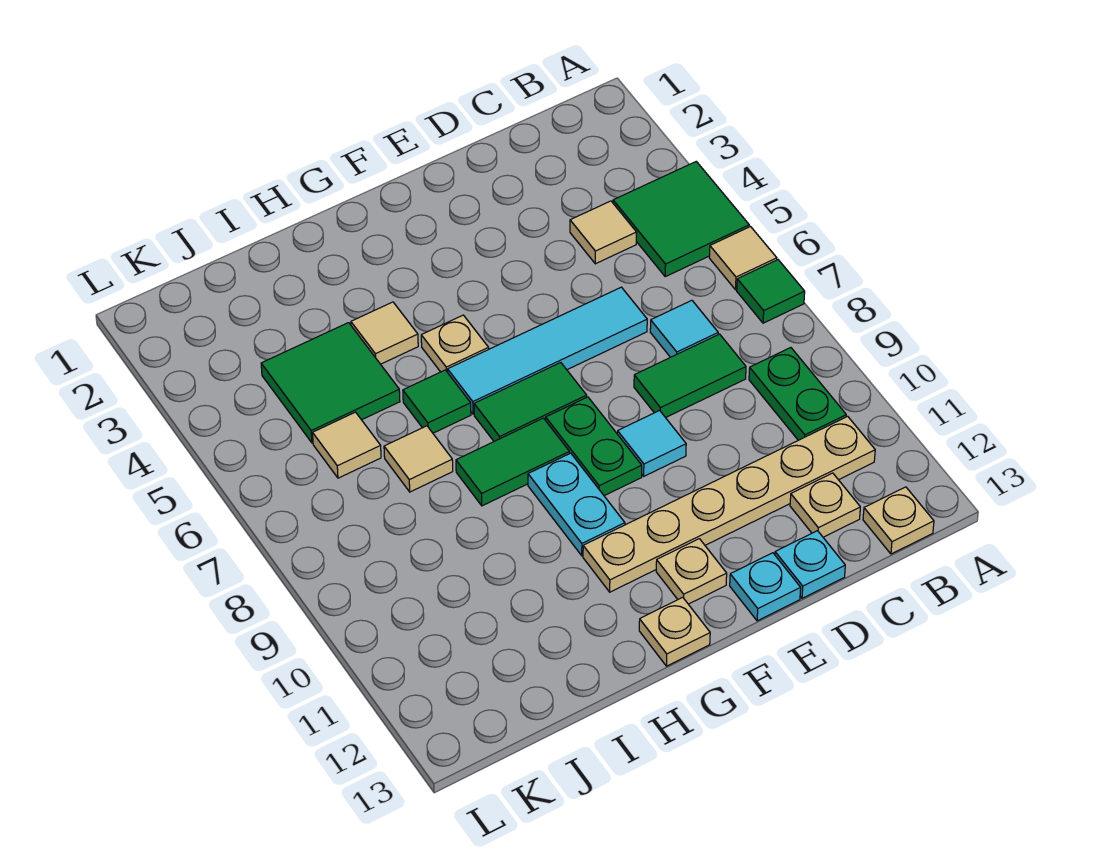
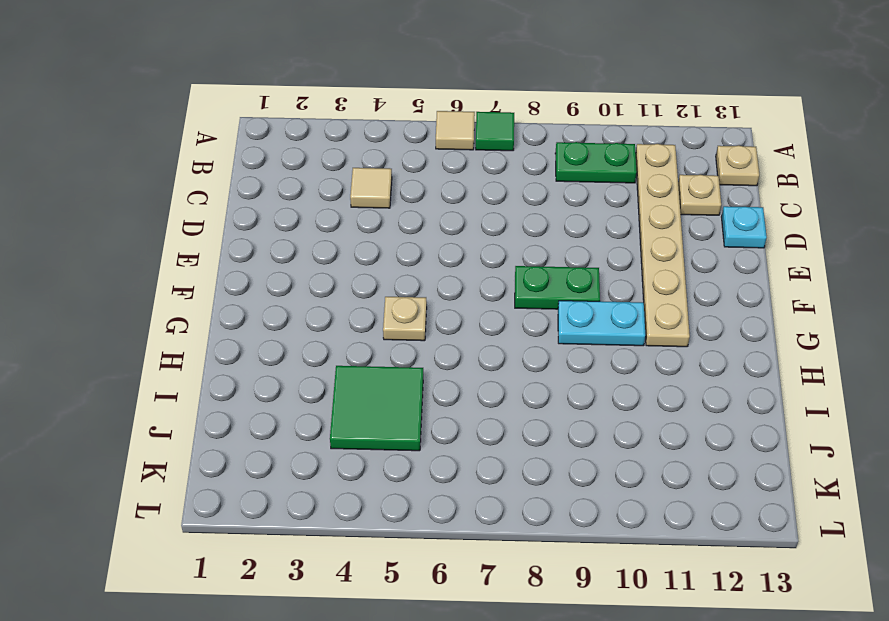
none -> green 2x2 tile [613,162,749,277]
none -> cyan 1x1 tile [650,300,718,357]
none -> green 1x2 tile [634,334,746,418]

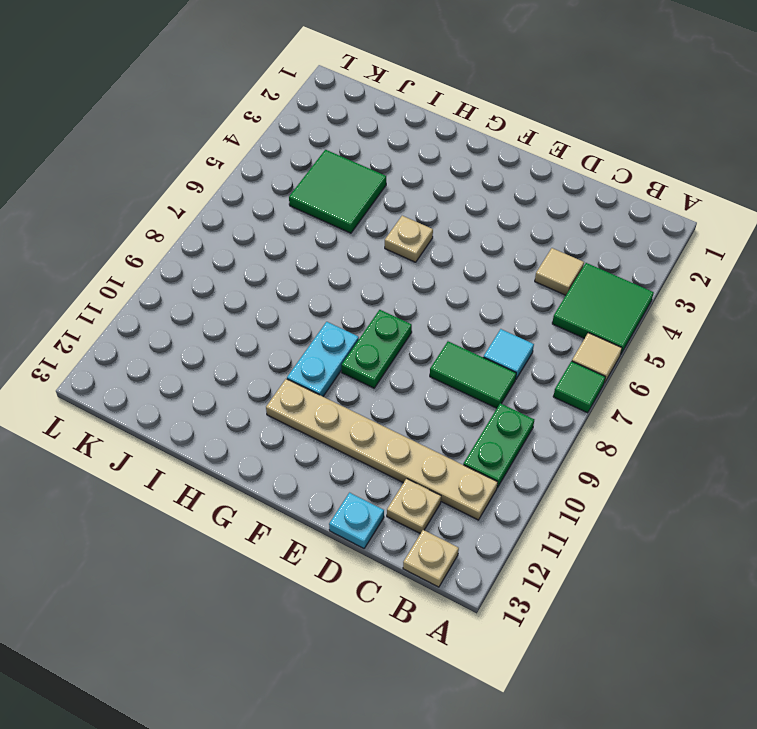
none -> cyan 1x4 tile [448,287,647,414]
none -> cyan 1x1 tile [617,411,686,476]
none -> cyan 1x1 plate [730,553,801,621]

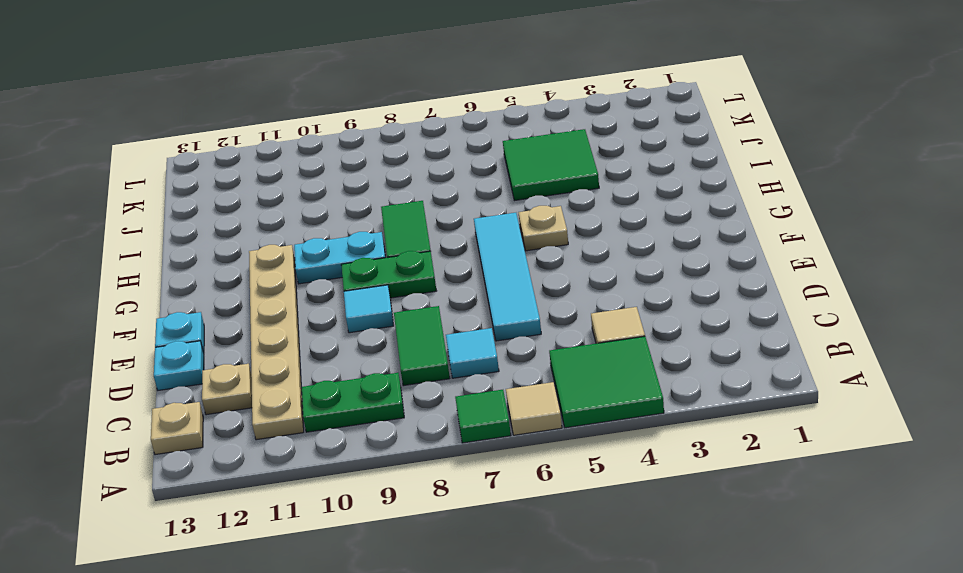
none -> green 1x2 tile [474,363,587,441]
none -> tan 1x1 plate [656,539,727,604]
none -> tan 1x1 plate [639,597,710,666]

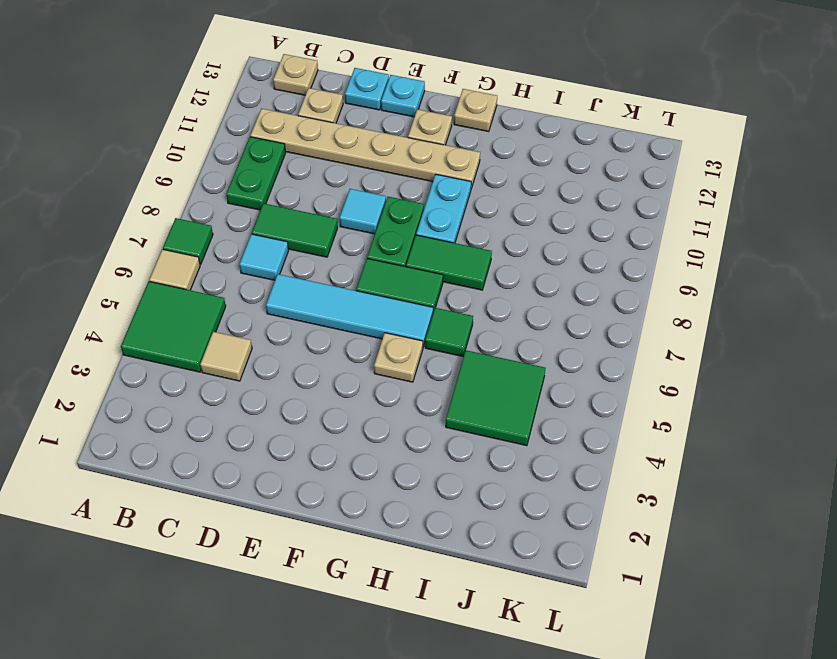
none -> tan 1x1 tile [351,302,418,364]
none -> tan 1x1 tile [384,426,453,492]
none -> tan 1x1 tile [313,412,381,478]

